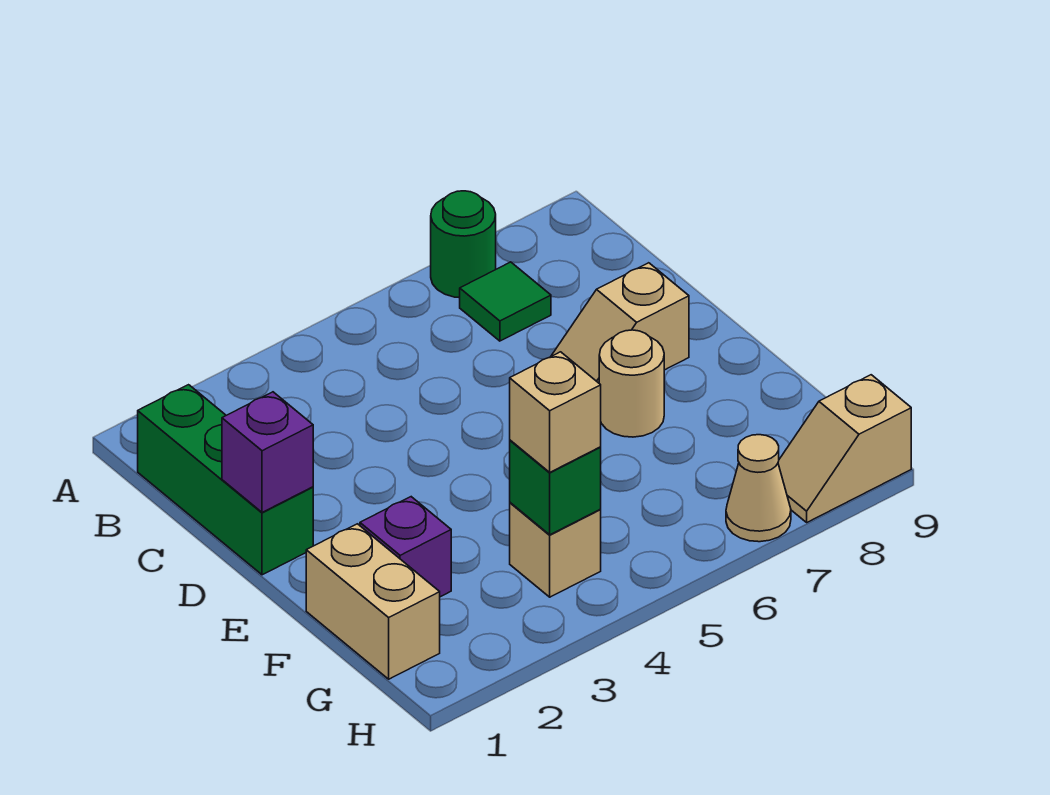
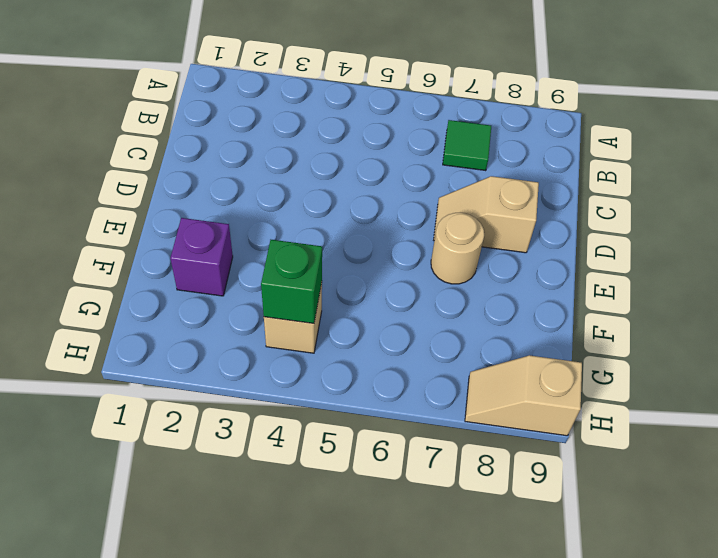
none -> green 1x1 round brick [431,191,496,298]
none -> green 1x3 brick [138,385,313,575]
none -> tan 1x2 brick [306,524,440,679]

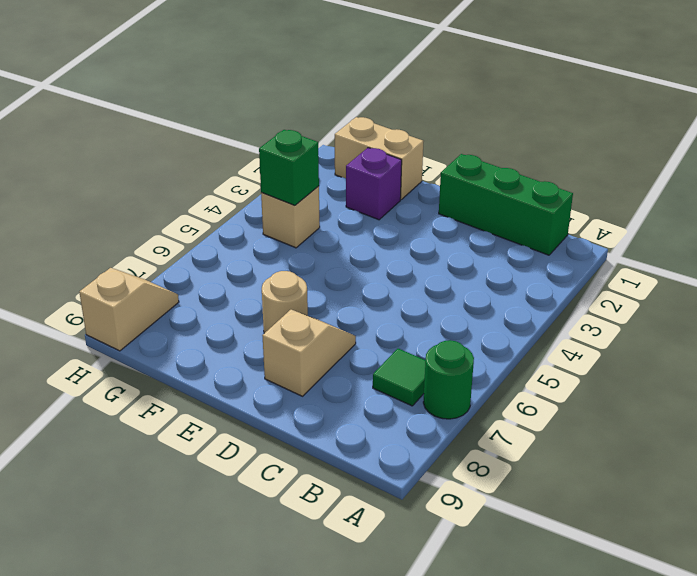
none -> tan 1x1 cone [726,435,791,542]
none -> purple 1x1 brick [222,392,313,512]
none -> tan 1x1 brick [510,352,601,472]

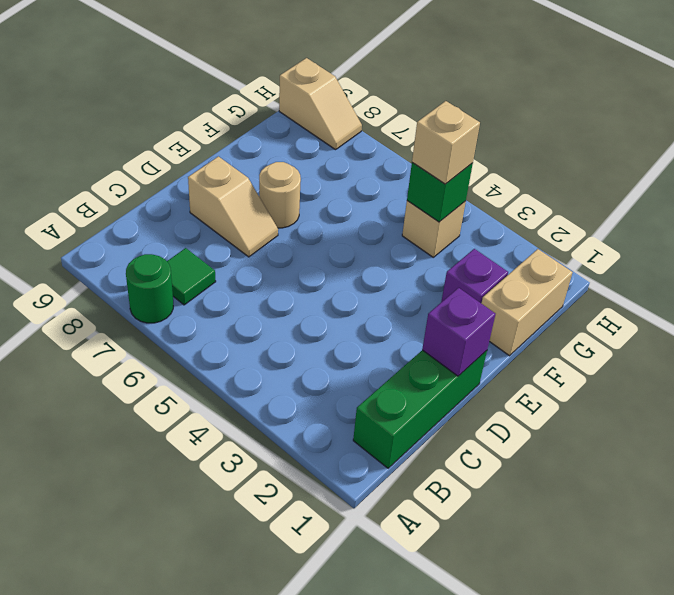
none -> tan 1x1 cone [726,435,791,542]

